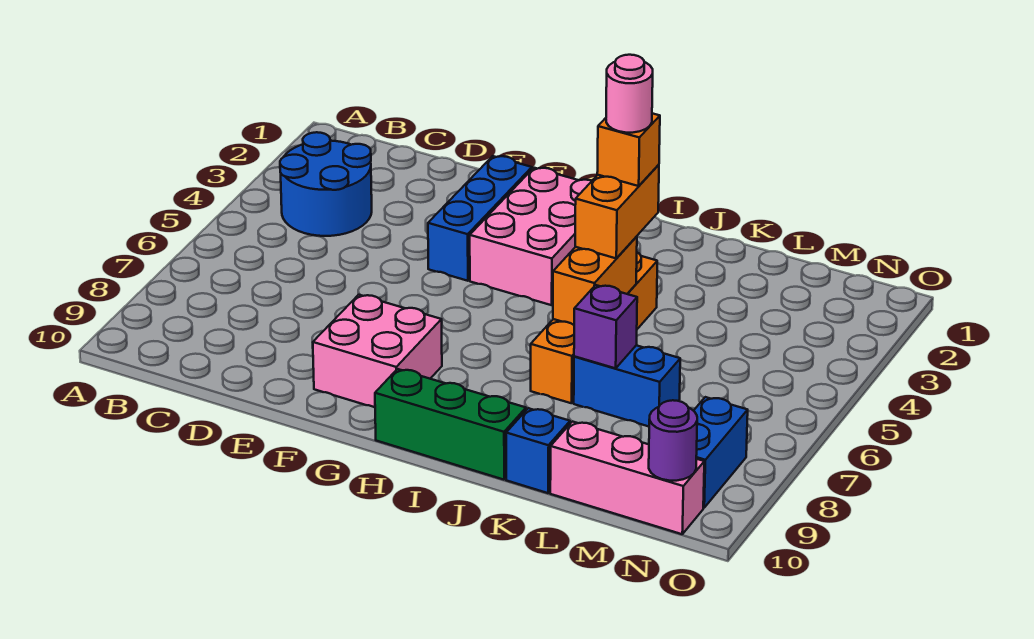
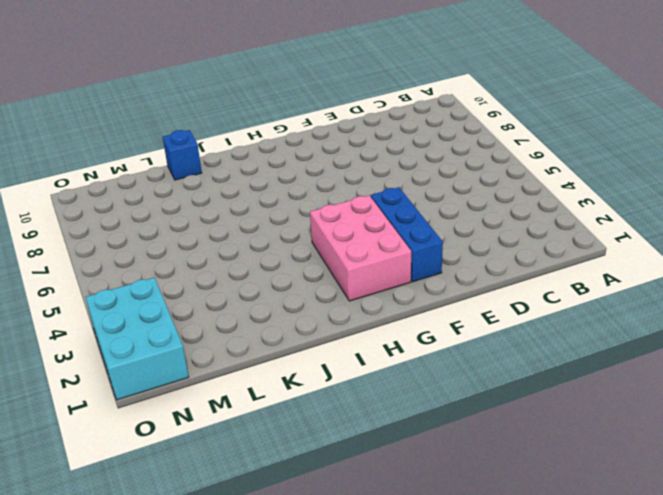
cyan 2x3 brick [85,278,189,400] -> none
none -> blue 2x2 round brick [280,132,372,236]
none -> pink 2x2 brick [313,295,442,407]
none -> green 1x3 brick [375,369,526,480]

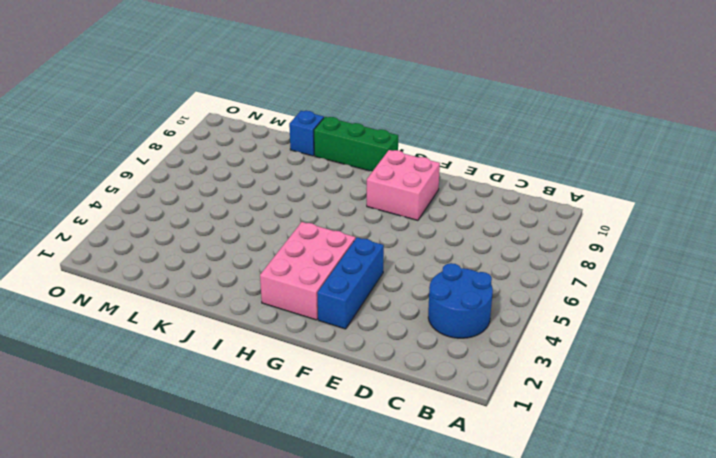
none -> orange 1x4 brick [531,252,657,403]
none -> blue 1x2 brick [574,345,680,426]
none -> pink 1x3 brick [550,422,704,534]

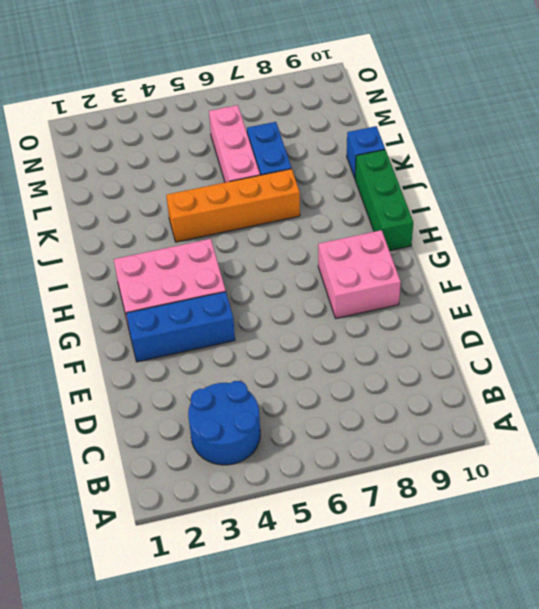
pink 1x3 brick [209,105,260,182] -> pink 1x3 brick moved to [550,422,704,534]
none -> blue 1x2 brick [694,397,748,508]
none -> orange 1x2 brick [553,236,637,325]
none -> purple 1x1 brick [574,285,637,368]

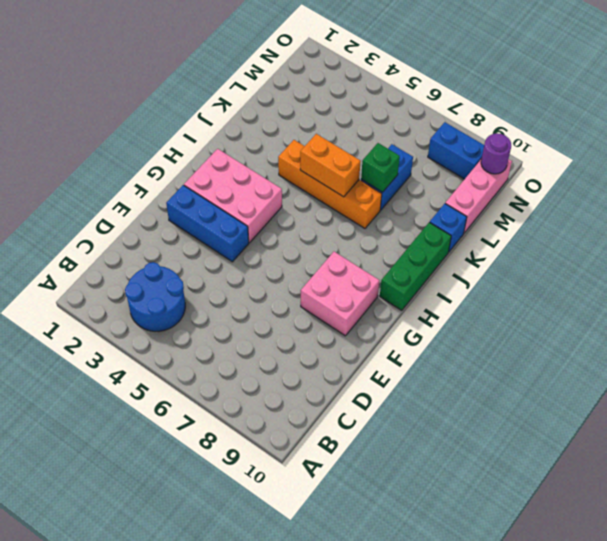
green 1x1 brick [361,143,400,192] -> purple 1x1 brick [574,285,637,368]
none -> orange 1x2 brick [575,165,659,258]
none -> orange 1x1 brick [597,113,660,186]
none -> pink 1x1 round brick [606,55,653,133]

